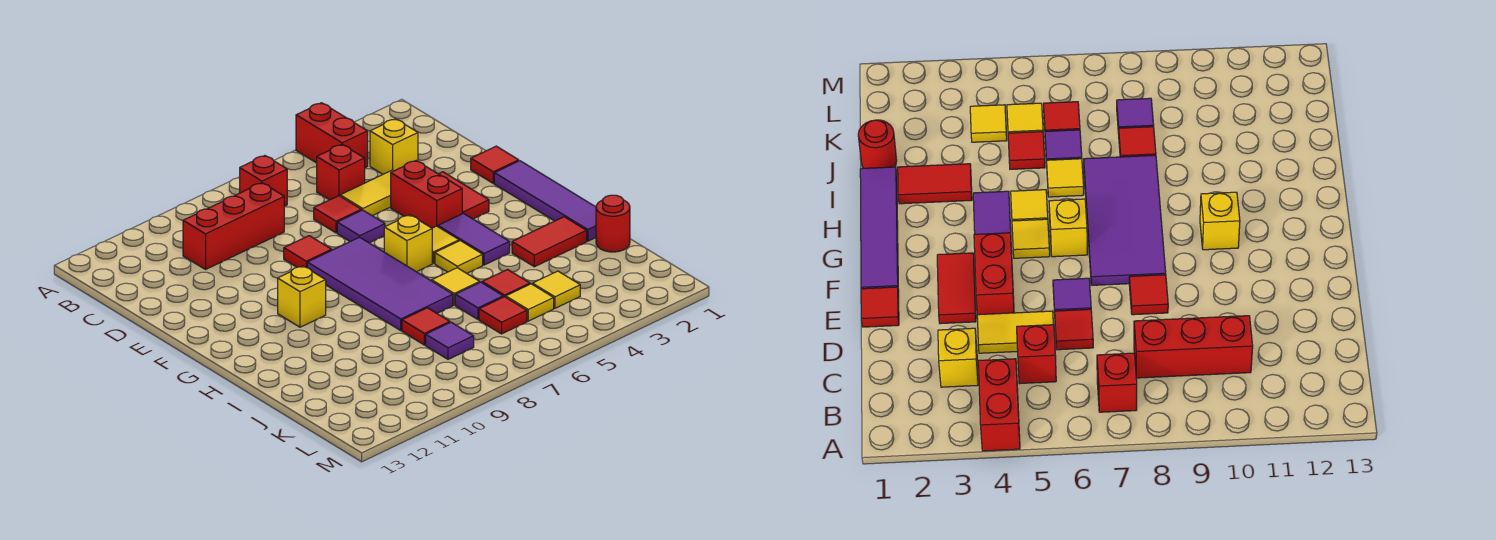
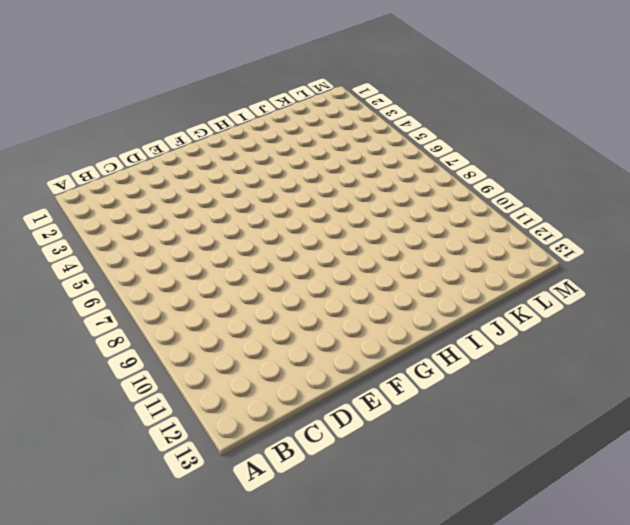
none -> red 1x2 brick [296,103,368,168]
none -> red 1x1 brick [240,156,287,206]
none -> yellow 1x1 brick [370,119,418,174]

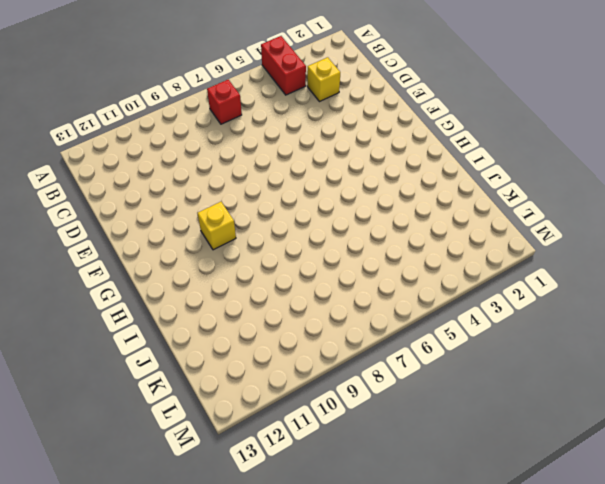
none -> red 1x1 brick [317,145,365,200]
none -> red 1x3 brick [183,183,284,269]
none -> yellow 1x2 tile [340,170,393,216]

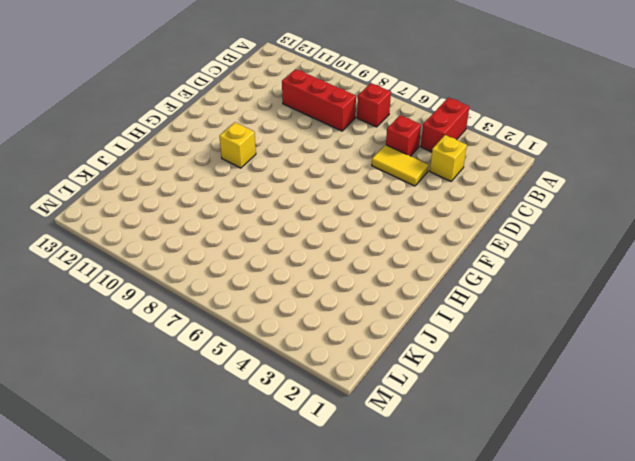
none -> red 1x1 tile [314,196,362,233]
none -> red 1x1 tile [471,146,519,183]
none -> red 1x2 tile [439,172,489,219]

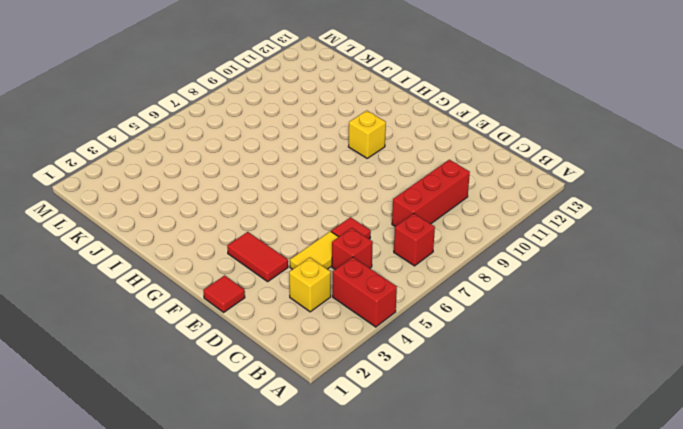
none -> red 1x2 brick [391,161,462,228]
none -> purple 1x1 tile [337,210,385,243]
none -> red 1x1 tile [284,236,332,268]

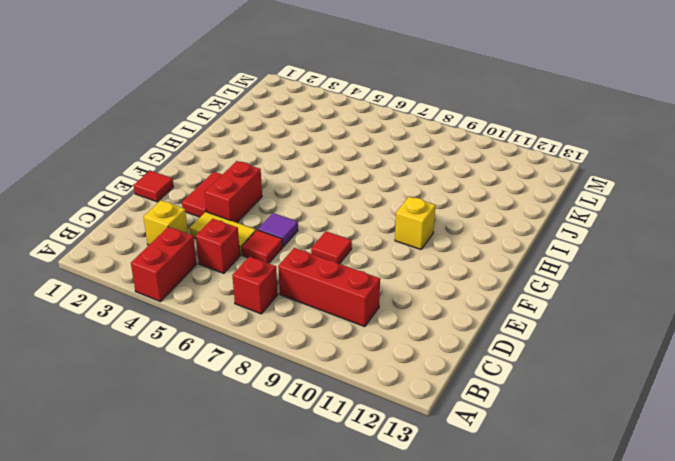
none -> purple 1x4 tile [494,161,596,241]
none -> purple 2x4 tile [307,237,453,330]
none -> purple 1x2 tile [438,213,510,265]

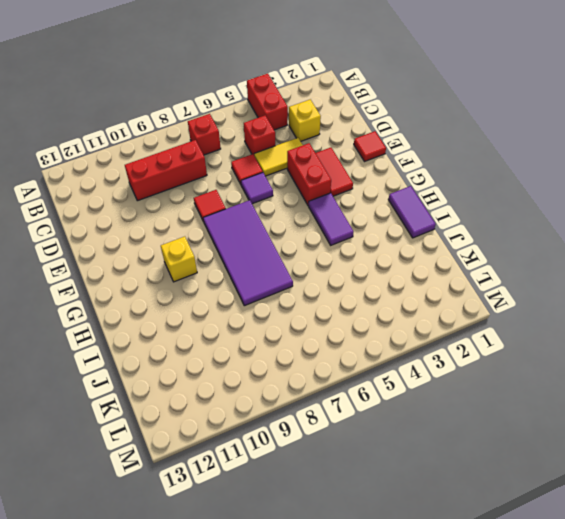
purple 1x2 tile [388,186,436,238] -> purple 1x4 tile [494,161,596,241]
none -> yellow 1x1 tile [432,226,459,263]
none -> yellow 1x1 brick [384,215,432,272]
none -> yellow 1x1 tile [435,241,483,273]

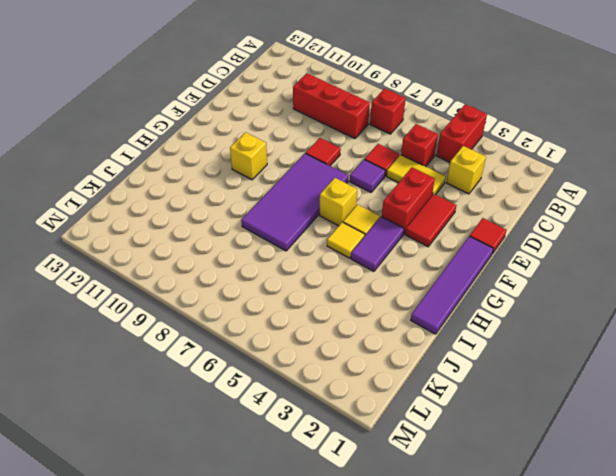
none -> red 1x2 tile [512,217,587,267]
none -> yellow 1x1 tile [432,268,480,305]
none -> red 1x1 round brick [596,195,630,252]

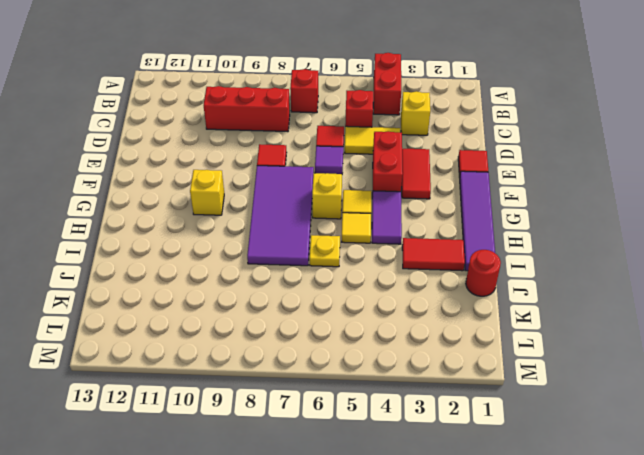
yellow 1x1 plate [310,235,340,267] -> yellow 1x1 tile [432,268,480,305]
none -> red 1x1 tile [482,270,530,297]
none -> purple 1x1 tile [455,282,503,319]
none -> red 1x1 tile [402,308,450,345]

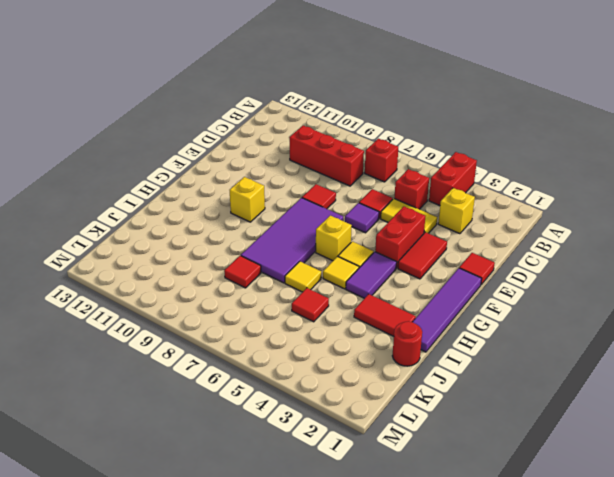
none -> purple 1x1 tile [455,282,503,319]
none -> yellow 1x1 tile [532,271,580,308]
none -> yellow 1x1 tile [506,284,554,321]

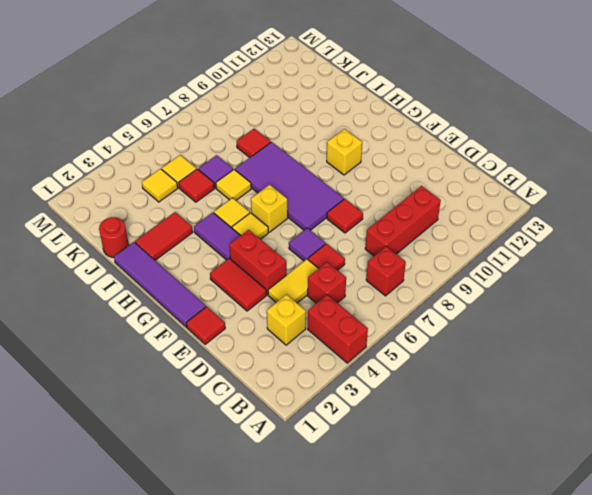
none -> red 1x1 tile [479,297,527,334]
none -> purple 1x1 tile [426,322,474,359]

